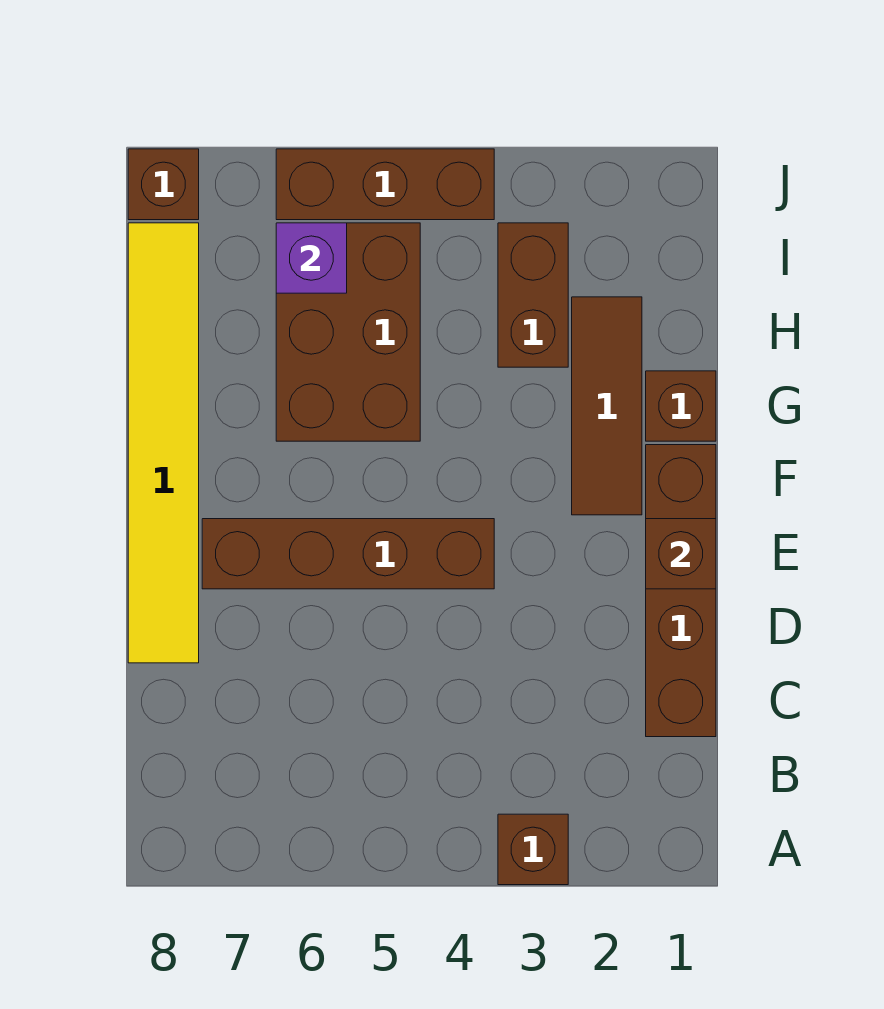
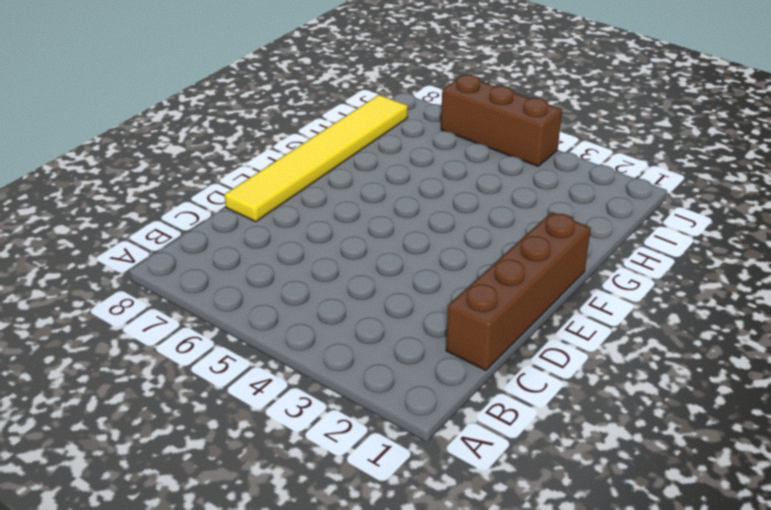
none -> brown 1x1 brick [498,814,568,885]
none -> brown 1x4 brick [202,519,494,589]
none -> brown 1x3 tile [572,297,642,515]

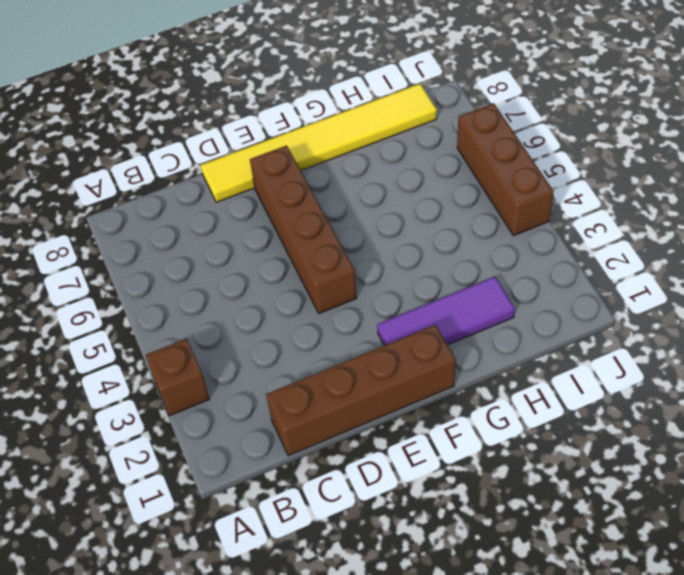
purple 1x3 tile [377,277,515,346] -> brown 1x3 tile [572,297,642,515]
none -> brown 1x1 brick [646,371,716,441]
none -> brown 2x3 brick [276,223,420,441]
none -> brown 1x2 brick [498,223,568,367]

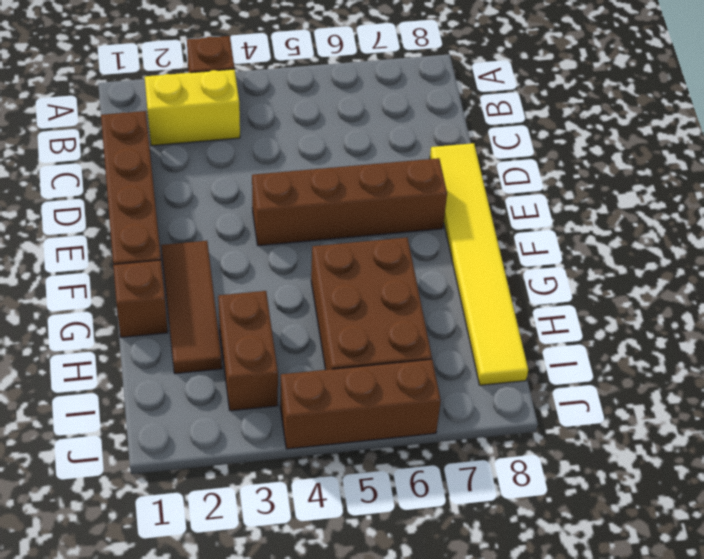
yellow 1x2 brick [145,69,240,146] -> none
none -> brown 1x1 brick [128,149,199,220]
none -> brown 1x1 brick [646,519,716,589]
none -> purple 1x1 brick [276,223,347,293]

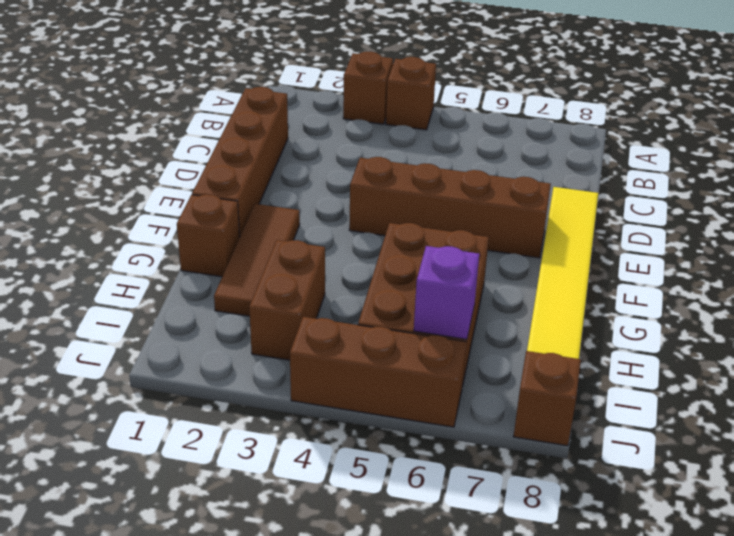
brown 1x1 brick [386,57,436,130] -> brown 1x1 brick moved to [646,519,716,589]

